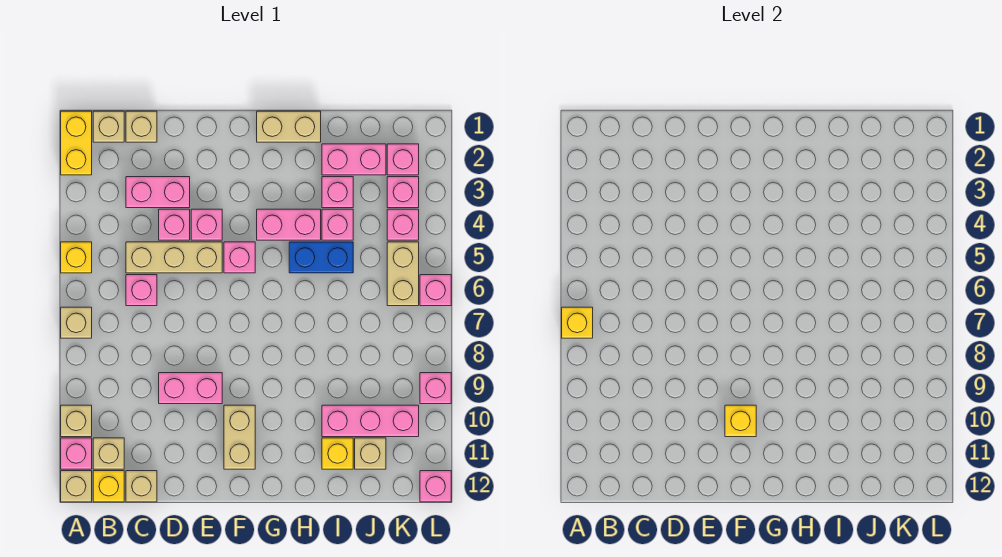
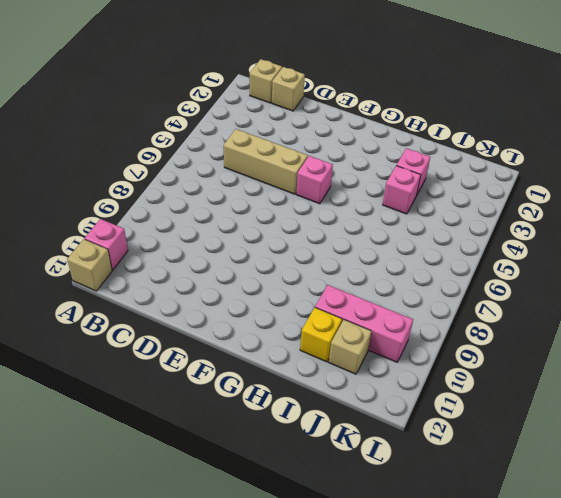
none -> yellow 1x2 brick [61,111,92,175]
none -> yellow 1x1 brick [61,242,92,273]
none -> tan 1x1 brick [61,307,92,338]
none -> tan 1x1 brick [61,405,92,437]

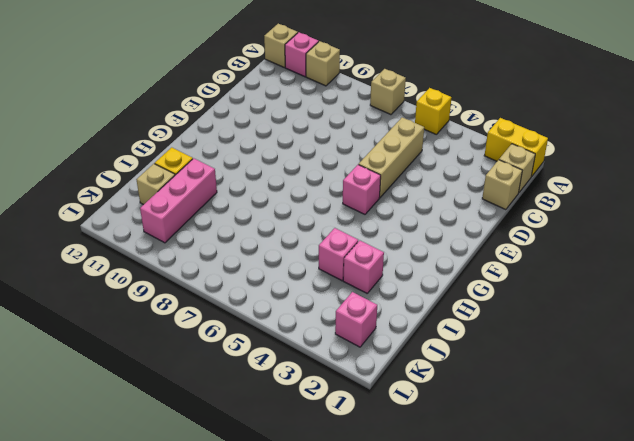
none -> tan 1x1 brick [93,438,124,469]
none -> yellow 1x1 brick [93,471,124,502]
none -> pink 1x2 brick [126,177,190,208]
none -> pink 1x1 brick [126,275,157,306]

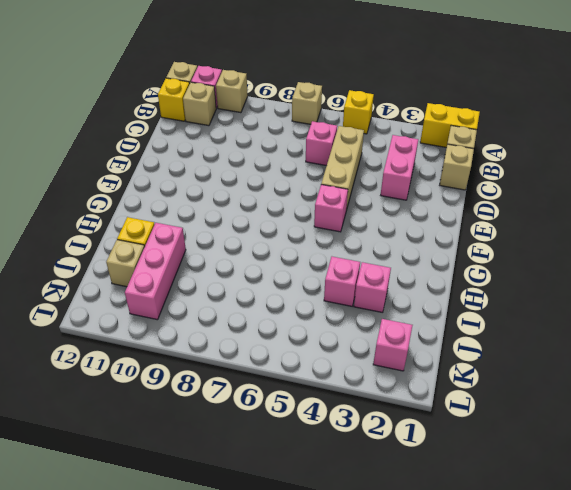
none -> tan 1x1 brick [126,471,157,502]
none -> pink 1x1 brick [159,209,190,240]
none -> pink 1x2 brick [159,373,222,404]
none -> pink 1x1 brick [191,209,222,240]

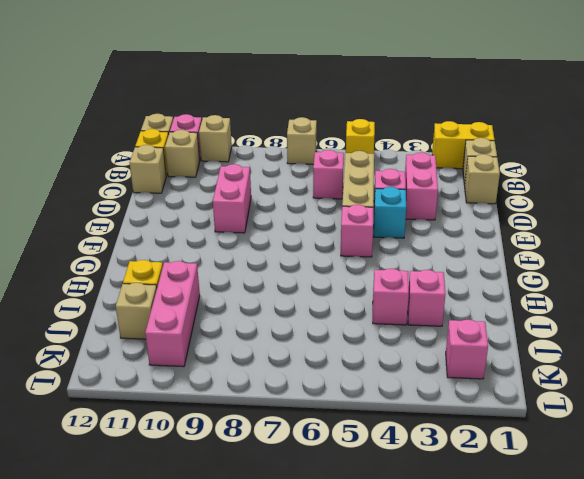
cyan 1x1 brick [374,187,406,238] -> pink 1x1 brick [191,209,222,240]
none -> tan 1x2 brick [224,405,255,469]
none -> tan 1x2 brick [257,111,321,142]
none -> pink 1x2 brick [257,209,321,240]
none -> blue 1x2 brick [289,242,353,273]

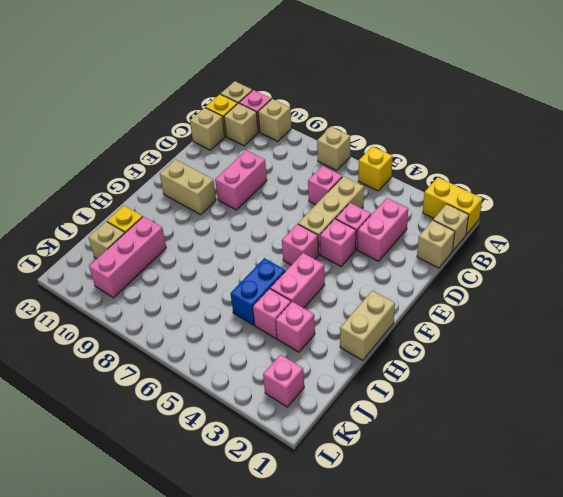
none -> pink 1x2 brick [322,144,386,175]
none -> pink 1x1 brick [387,177,419,208]
none -> pink 1x1 brick [387,209,419,240]
none -> tan 1x2 brick [387,242,419,306]

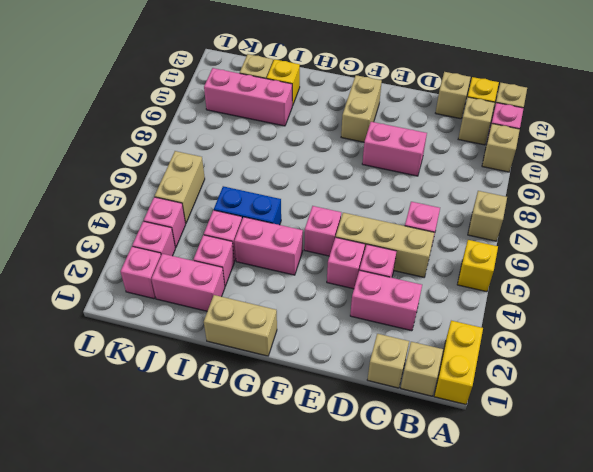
none -> pink 1x1 brick [420,275,451,306]
none -> pink 1x1 brick [420,373,451,404]
none -> pink 1x1 brick [420,471,451,502]
none -> yellow 1x1 brick [562,307,593,338]

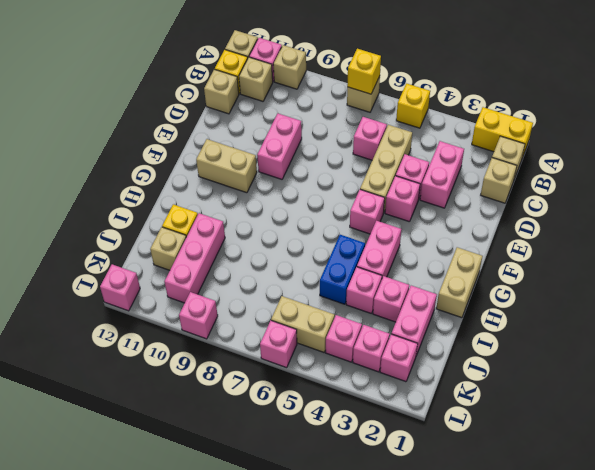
none -> yellow 1x1 brick [725,405,756,437]

